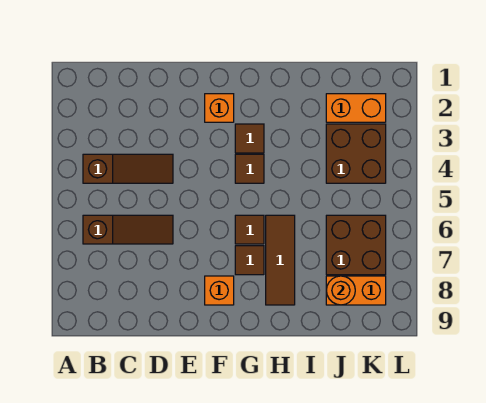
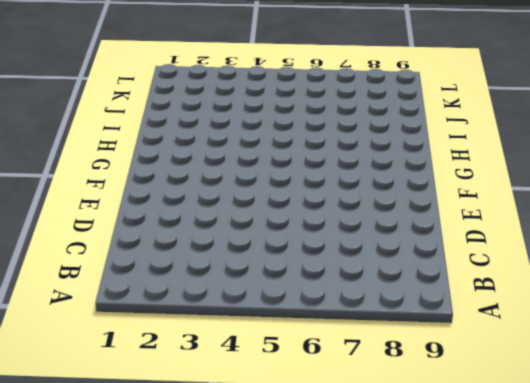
none -> brown 1x3 slope [83,154,173,183]
none -> brown 1x3 slope [83,215,173,244]
none -> orange 1x1 brick [205,94,234,122]

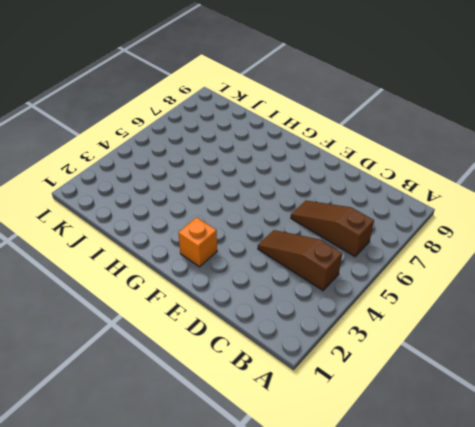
none -> orange 1x1 brick [205,276,234,305]
none -> brown 1x1 tile [235,124,264,153]
none -> brown 1x1 tile [235,154,264,183]

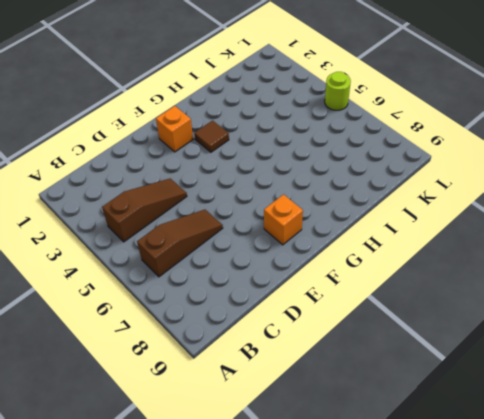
lime 1x1 round brick [325,72,351,110] -> none
none -> brown 1x1 tile [235,154,264,183]
none -> brown 1x1 tile [235,215,264,244]
none -> brown 1x1 tile [235,246,264,275]

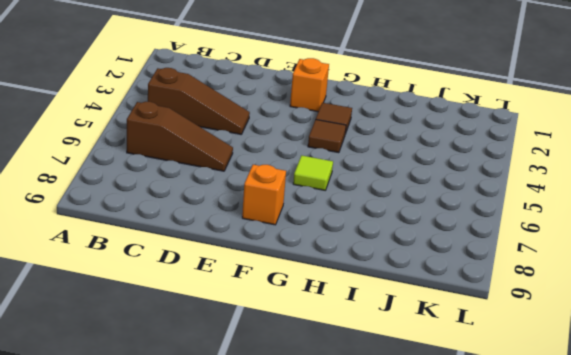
lime 1x1 tile [293,155,333,190] -> brown 1x1 tile [235,215,264,244]
none -> brown 1x1 tile [235,246,264,275]
none -> brown 1x3 tile [266,215,295,305]
none -> orange 1x2 brick [326,94,386,122]

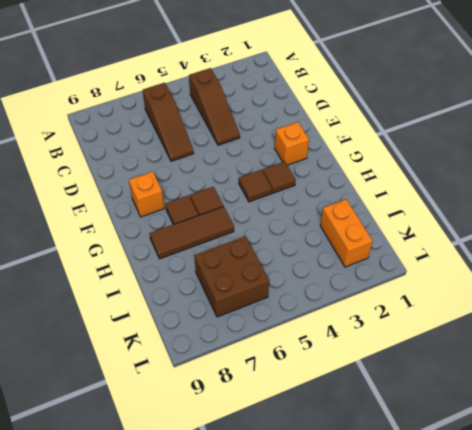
none -> brown 2x2 brick [326,124,386,183]
none -> orange 1x2 brick [326,276,386,305]
none -> orange 1x1 round brick [326,276,355,305]

